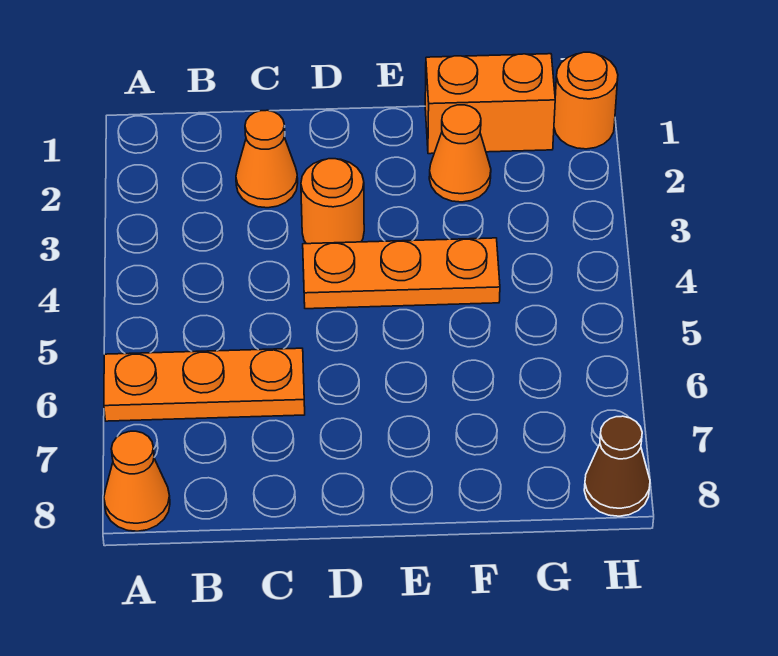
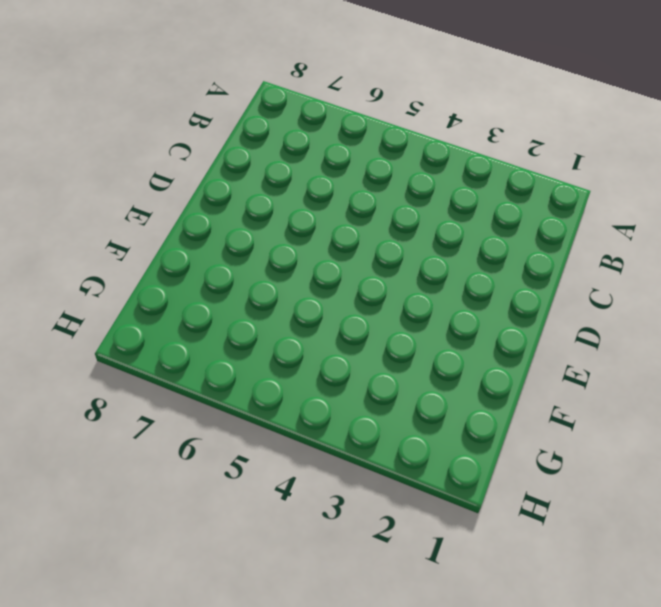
none -> orange 1x3 plate [104,348,305,421]
none -> orange 1x1 cone [104,431,170,531]

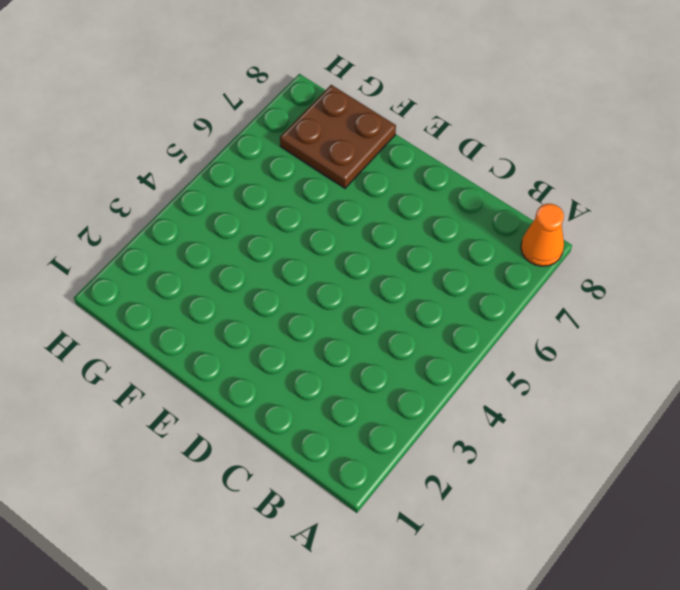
brown 2x2 plate [280,85,396,188] -> none
none -> orange 1x3 plate [104,348,305,421]
none -> orange 1x1 cone [236,110,298,208]

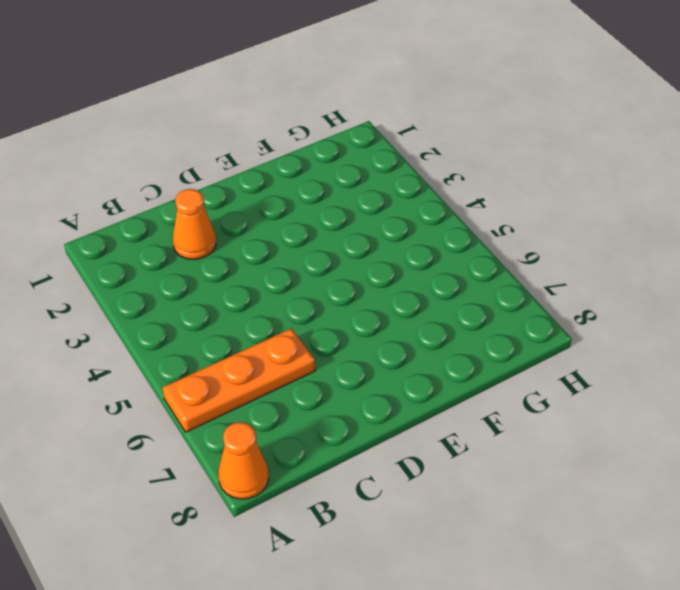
none -> orange 1x1 round brick [301,159,364,244]
none -> orange 1x3 plate [303,238,500,309]

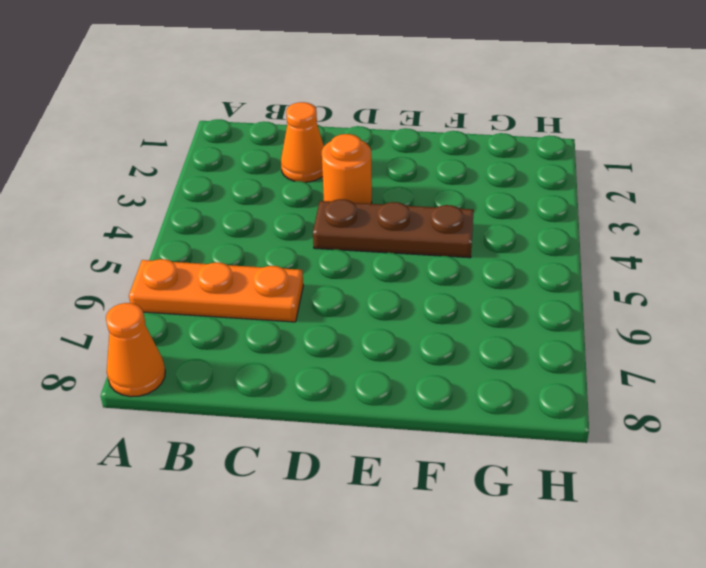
brown 1x3 plate [313,199,474,258] -> orange 1x3 plate [303,238,500,309]
none -> orange 1x2 brick [425,54,555,154]
none -> orange 1x1 cone [429,105,491,202]

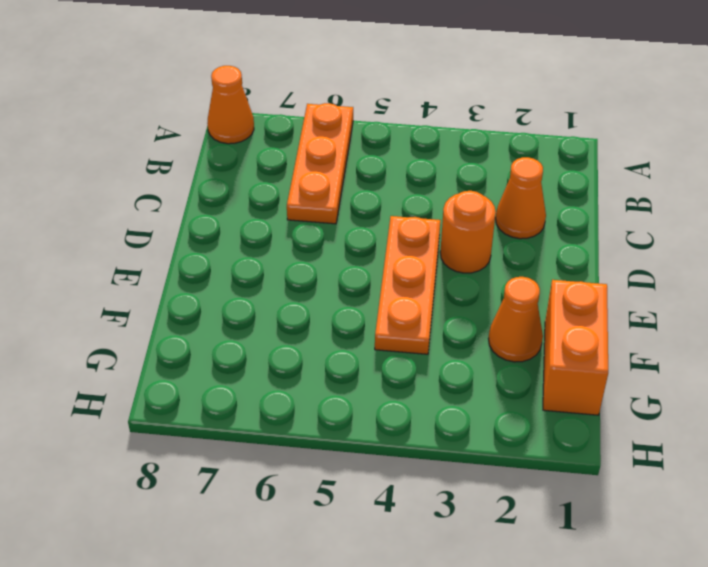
none -> orange 1x1 round brick [554,52,618,149]
none -> brown 1x1 cone [584,416,650,516]

